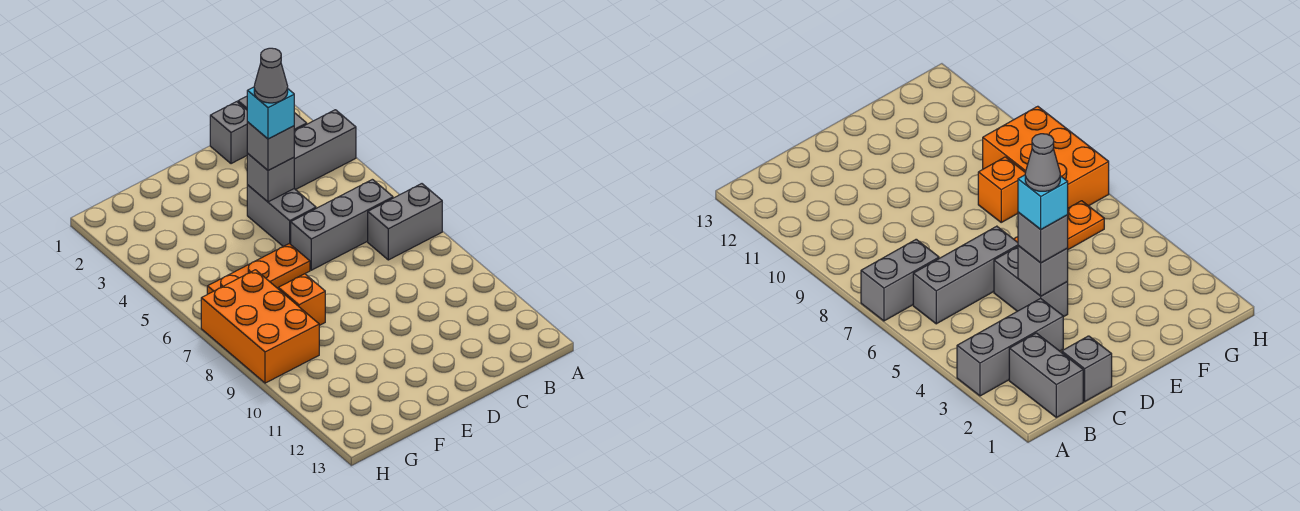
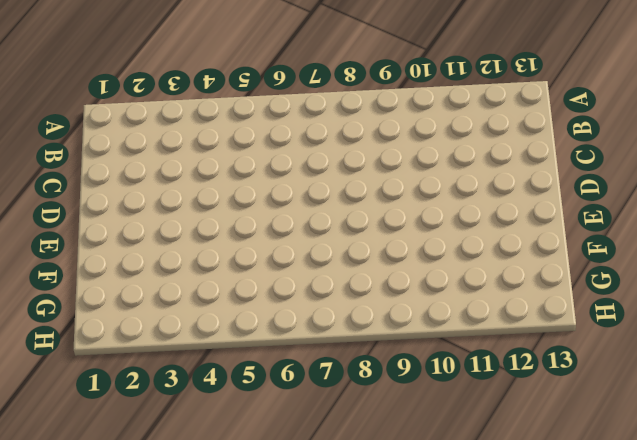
none -> grey 1x3 brick [294,110,356,190]
none -> grey 1x2 brick [368,184,442,260]
none -> grey 1x2 brick [1009,333,1083,417]

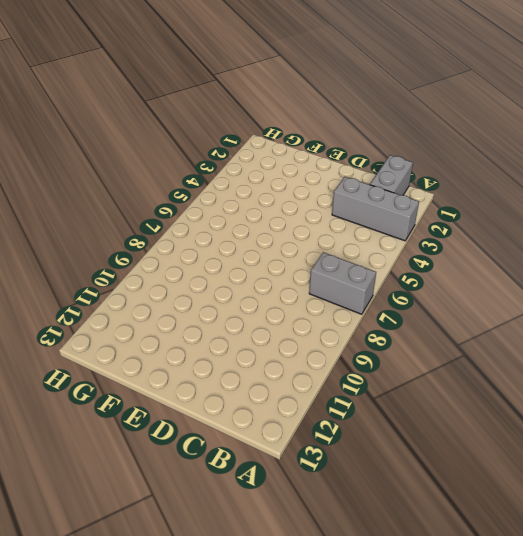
none -> grey 1x3 brick [291,179,393,270]
none -> grey 1x1 brick [210,102,248,164]
none -> grey 1x2 brick [247,185,316,246]

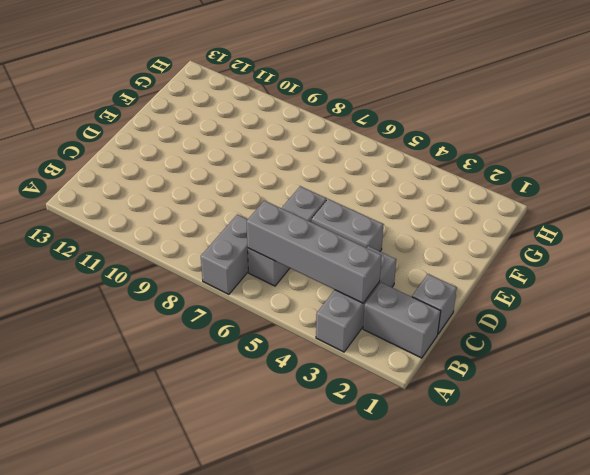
grey 1x4 brick [246,201,382,303] -> none
none -> orange 1x3 plate [207,244,310,294]
none -> orange 1x1 brick [278,274,325,326]
none -> orange 2x3 brick [201,270,319,383]

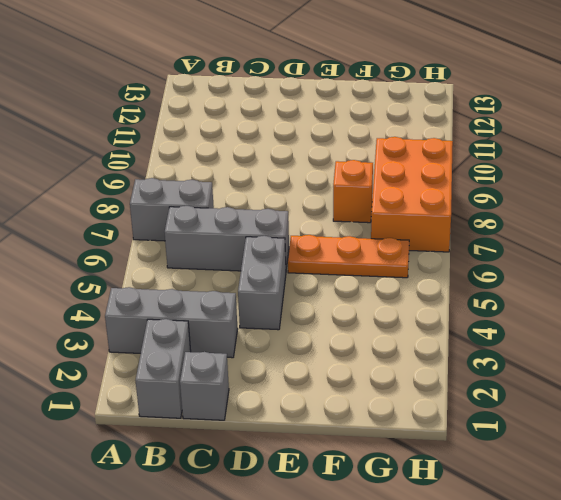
none -> grey 1x1 brick [247,154,294,202]
none -> grey 1x1 brick [247,122,294,170]
none -> cyan 1x1 brick [247,87,294,139]

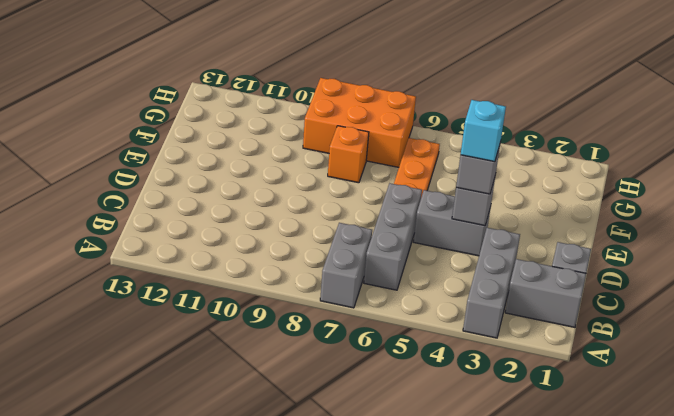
none -> grey 1x1 cone [254,48,288,103]

